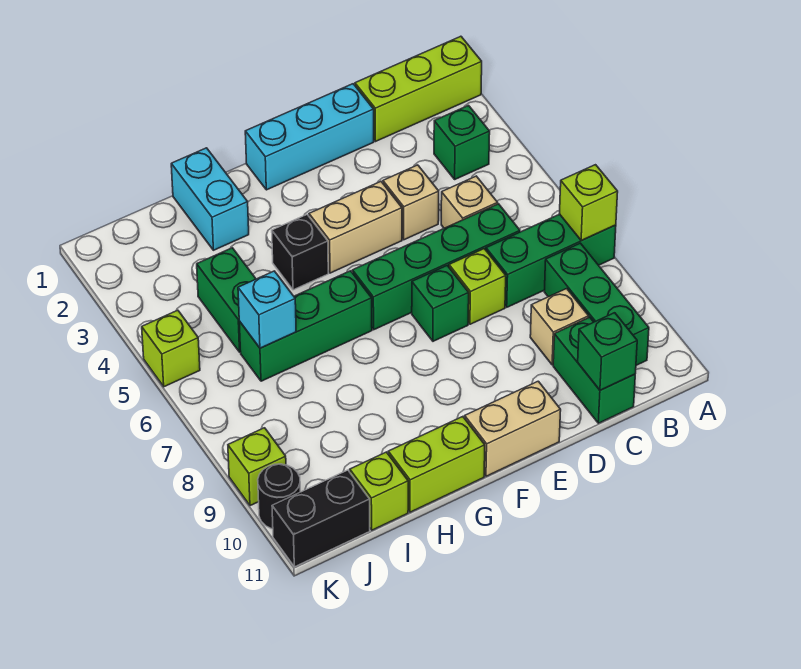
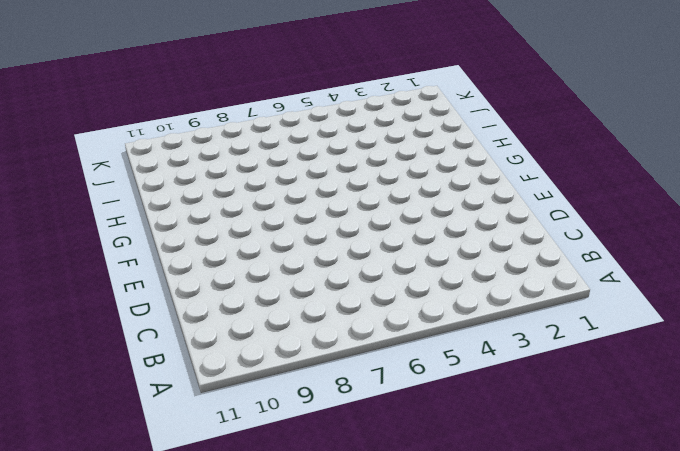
none -> lime 1x3 brick [355,36,482,142]
none -> green 1x3 brick [486,214,616,307]
none -> green 1x1 brick [434,106,490,179]

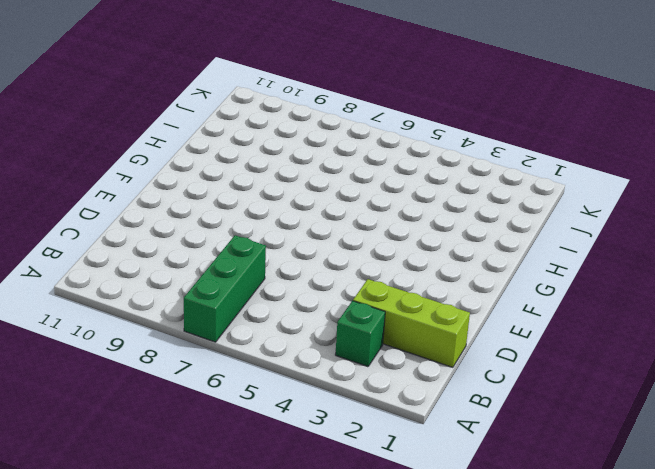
lime 1x3 brick [353,279,470,367] -> lime 1x3 brick turned to [355,36,482,142]
none -> green 1x3 brick [544,243,649,365]
none -> tan 1x1 brick [441,176,498,228]
none -> green 1x4 brick [352,204,520,330]

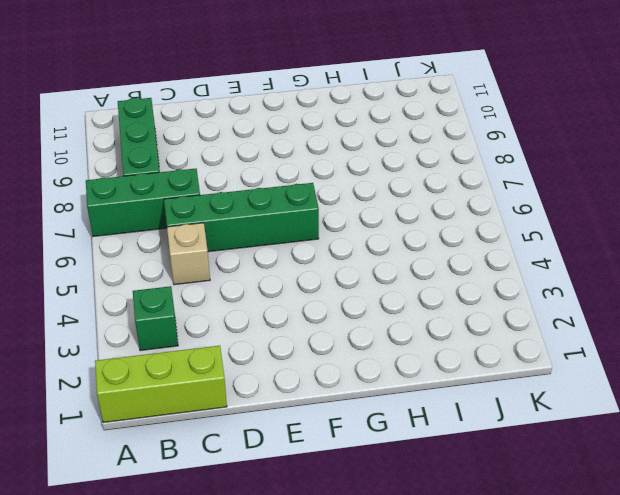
none -> tan 1x1 brick [530,289,589,365]
none -> green 1x2 brick [553,317,635,423]
none -> cyan 1x3 brick [245,84,374,190]

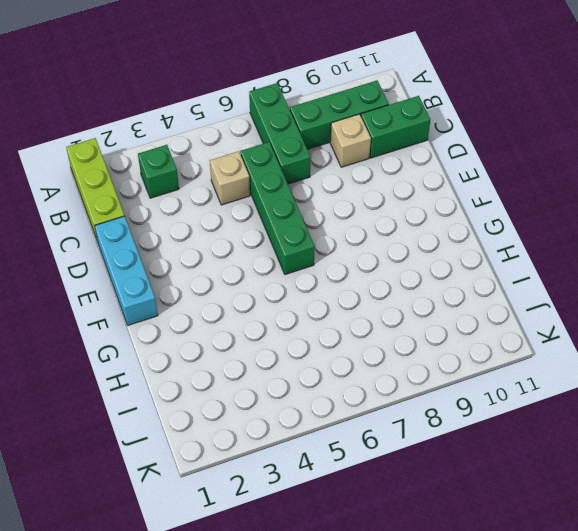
none -> tan 1x1 brick [383,165,439,240]
none -> lime 1x1 brick [449,249,506,324]
none -> tan 1x2 brick [309,182,402,273]

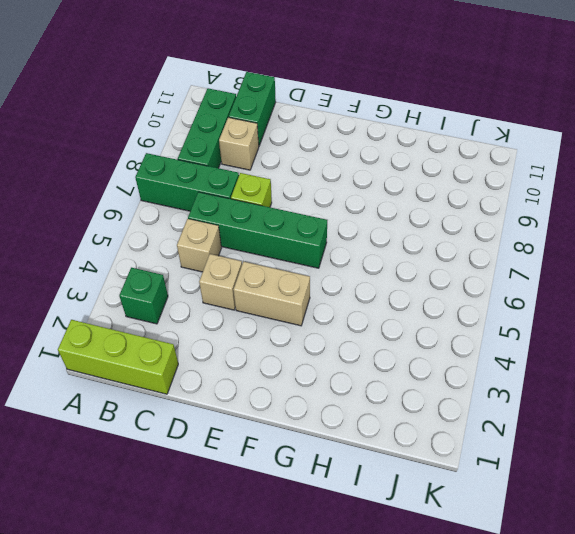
none -> cyan 1x3 brick [245,84,374,190]
none -> green 1x1 brick [412,266,469,341]
none -> tan 1x2 brick [465,381,561,476]

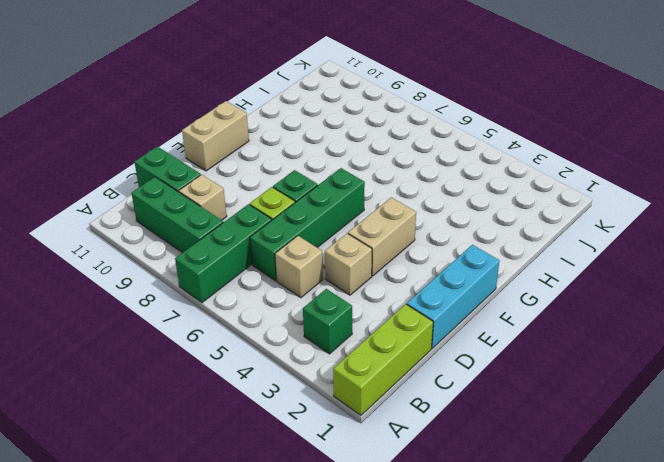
none -> black 1x1 brick [272,215,328,290]
none -> green 1x3 brick [239,271,372,381]
none -> lime 1x2 brick [388,417,485,512]

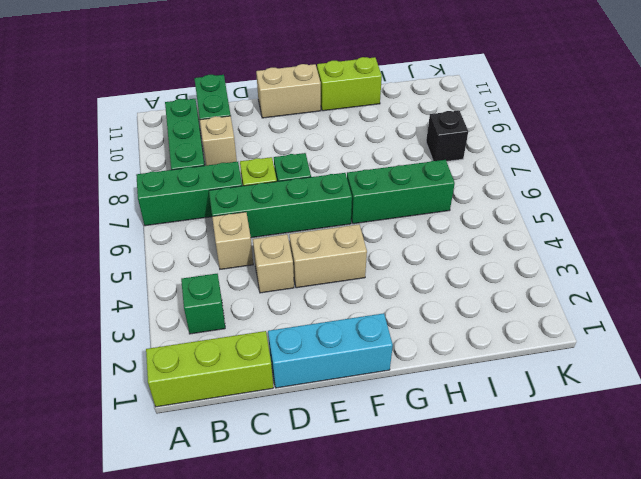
black 1x1 brick [426,111,468,161] -> black 1x1 brick moved to [272,215,328,290]
none -> cyan 1x2 brick [171,148,249,250]
none -> green 1x2 brick [197,248,256,352]
none -> lime 1x1 brick [350,452,408,530]

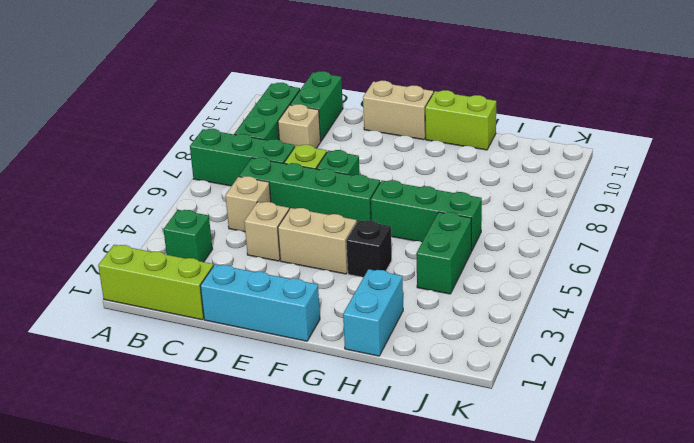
none -> lime 1x1 brick [350,452,408,530]
none -> black 1x2 brick [272,470,370,567]
none -> lime 1x1 brick [142,310,200,387]

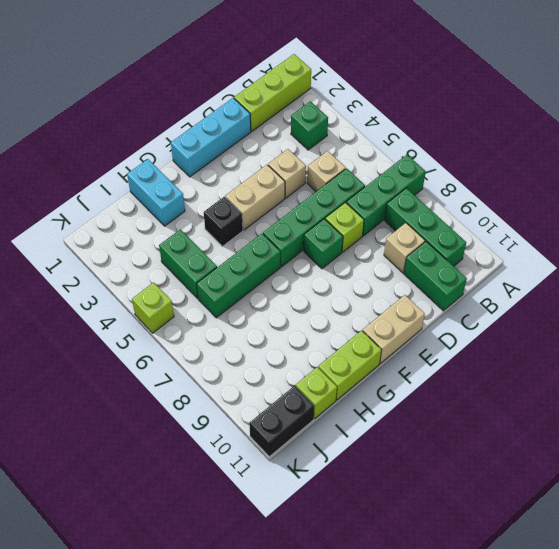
none -> lime 1x1 brick [228,428,286,506]
none -> black 1x1 round brick [258,464,300,529]
none -> lime 1x1 brick [559,165,618,241]

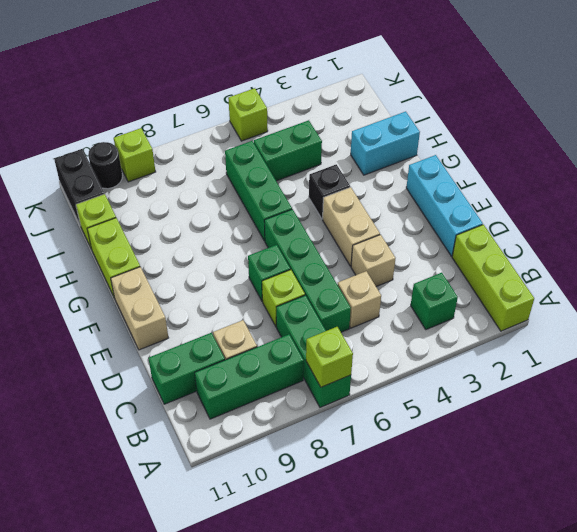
none -> green 1x1 brick [578,313,637,390]
none -> cyan 1x1 brick [238,271,296,348]

